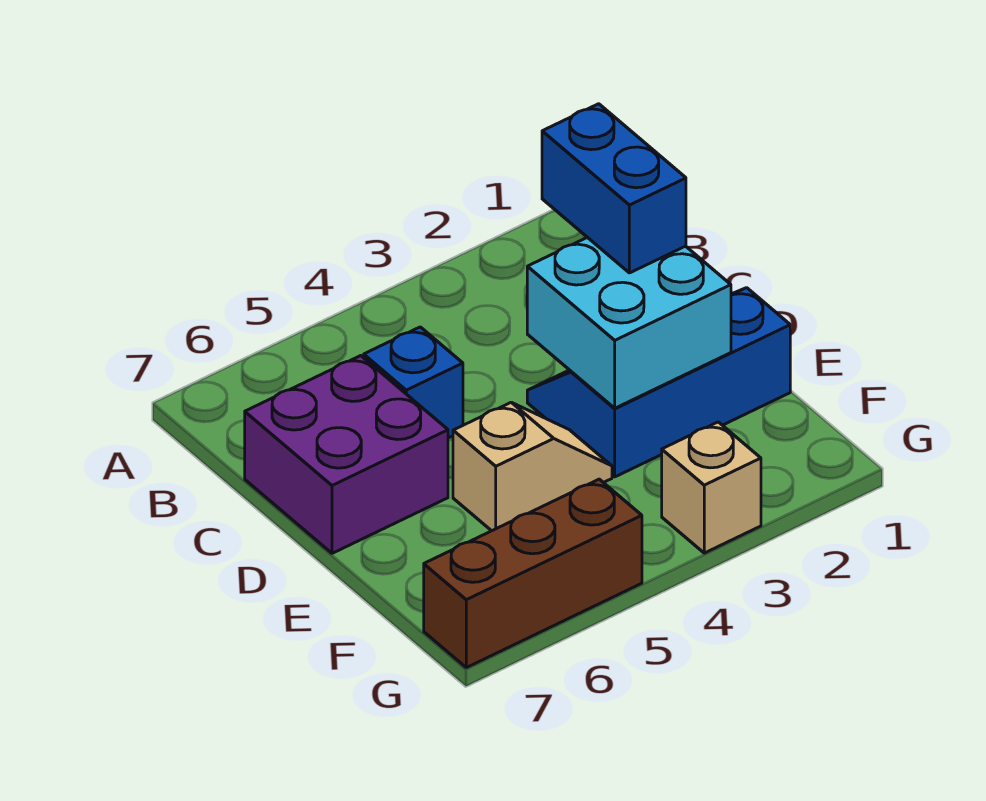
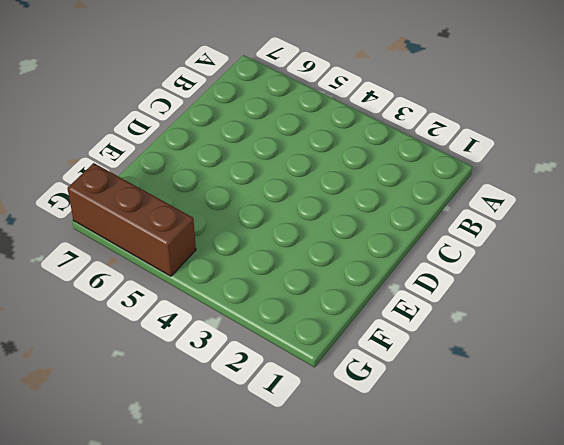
none -> blue 1x1 brick [364,327,463,438]
none -> purple 2x2 brick [245,356,448,553]

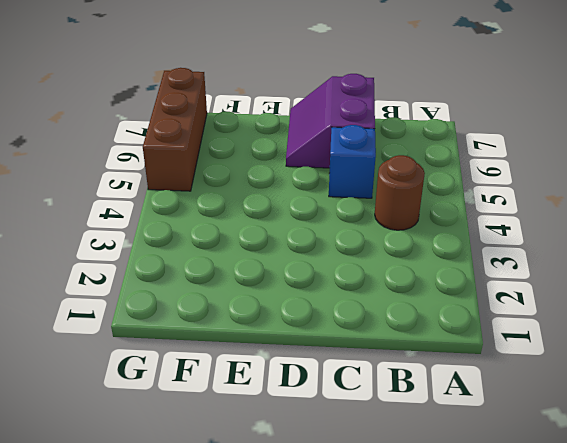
brown 1x1 round brick [375,155,425,230] -> none
purple 2x2 slope [286,74,375,168] -> purple 2x2 brick [245,356,448,553]
none -> blue 2x3 slope [527,288,790,477]
none -> tan 1x2 slope [453,403,612,531]

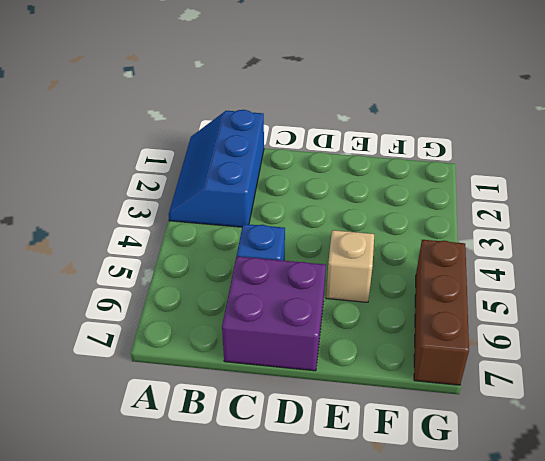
blue 2x3 slope [169,110,264,227] -> blue 2x3 slope moved to [527,288,790,477]
none -> tan 1x1 brick [662,422,761,553]
none -> cyan 2x2 brick [527,237,731,408]

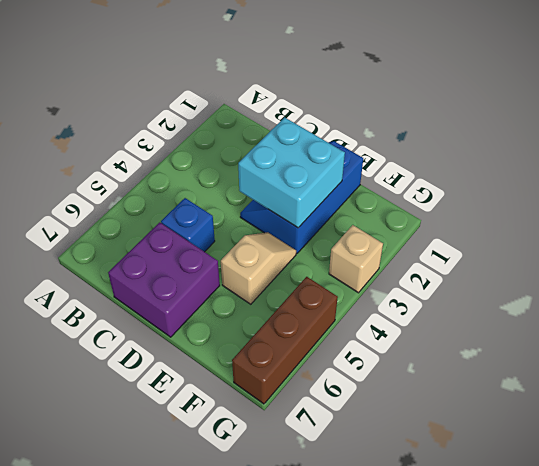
none -> blue 1x2 brick [542,104,686,273]

